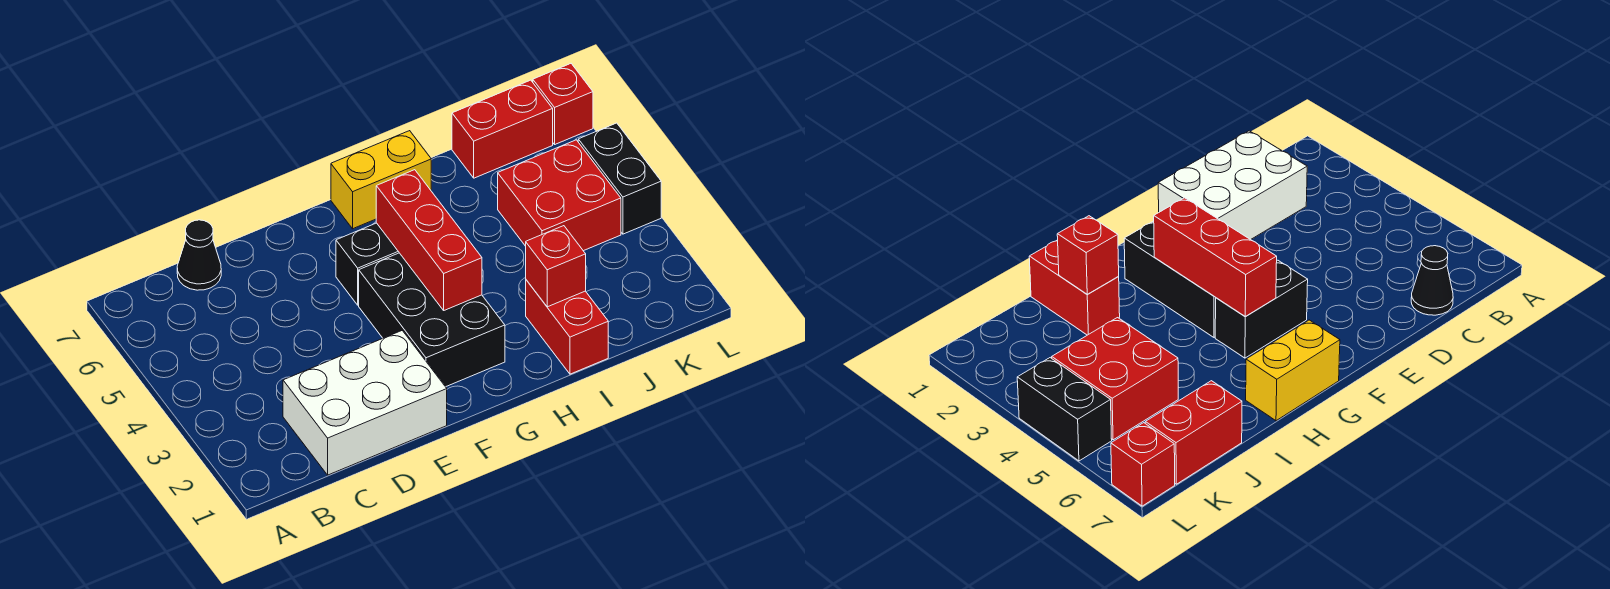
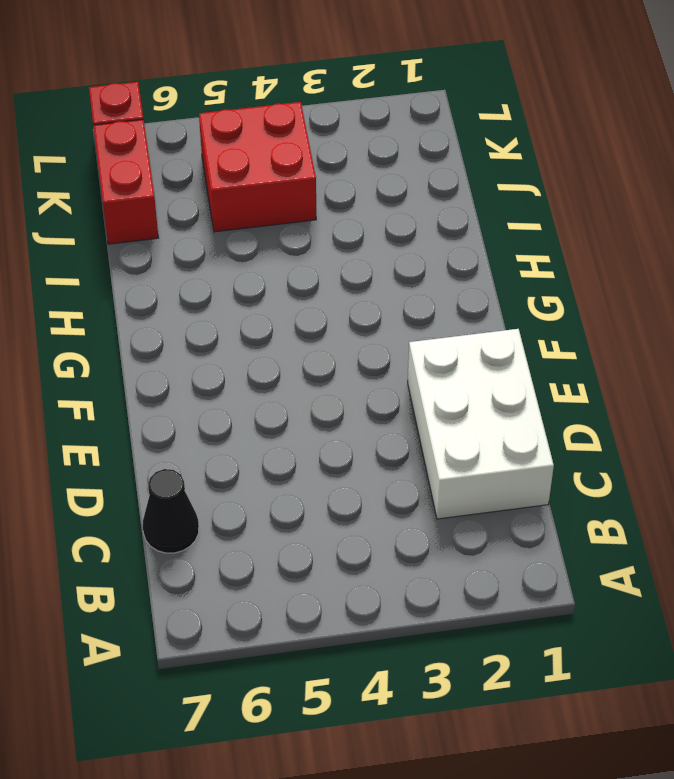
none -> black 2x3 brick [359,253,505,387]
none -> black 1x2 brick [336,223,399,305]
none -> yellow 1x2 brick [331,131,431,229]

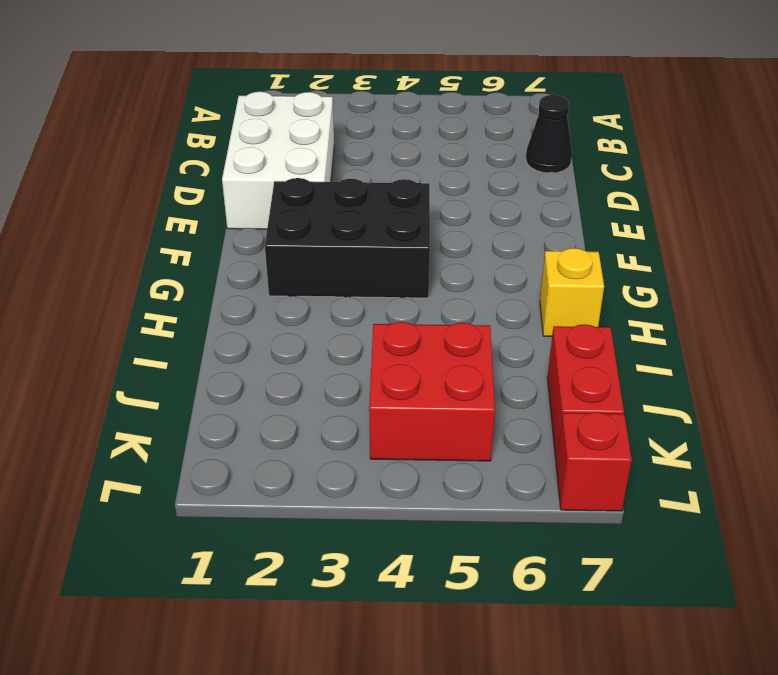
yellow 1x1 brick [540,248,604,336] -> yellow 1x2 brick [331,131,431,229]
none -> black 1x2 brick [336,223,399,305]
none -> red 1x2 brick [526,280,608,374]
none -> black 1x2 brick [578,123,661,234]

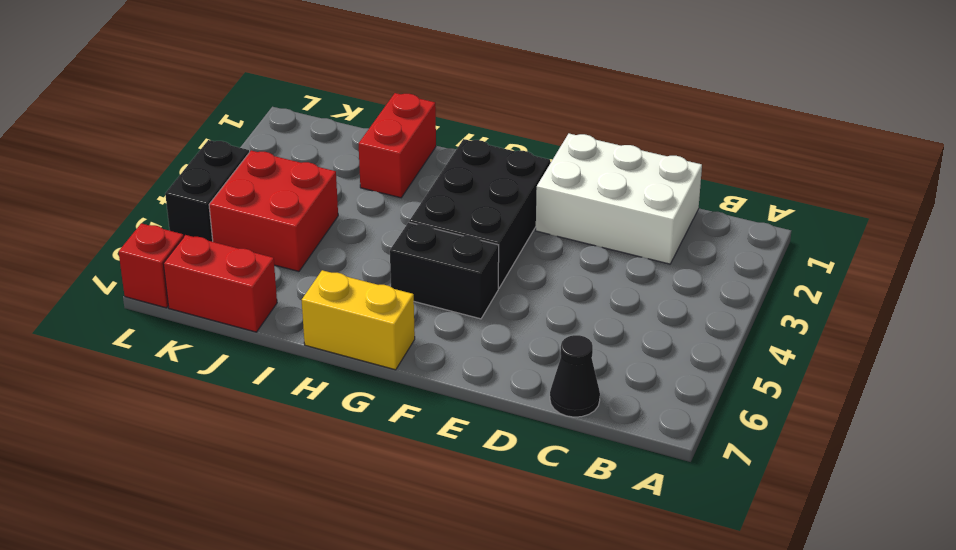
none -> red 1x3 brick [376,170,482,310]
none -> red 1x1 brick [526,226,586,307]

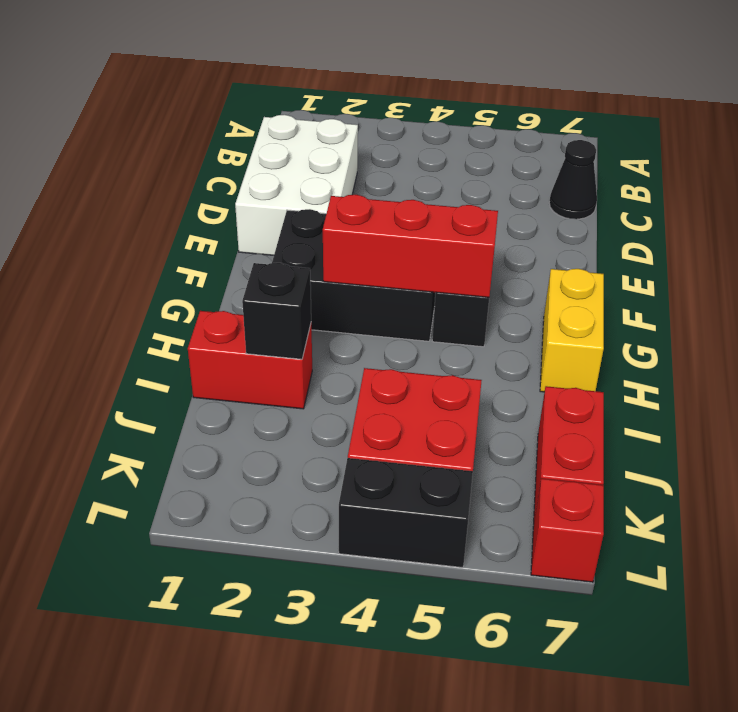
black 1x1 brick [242,263,311,359] -> red 1x1 brick [526,226,586,307]

